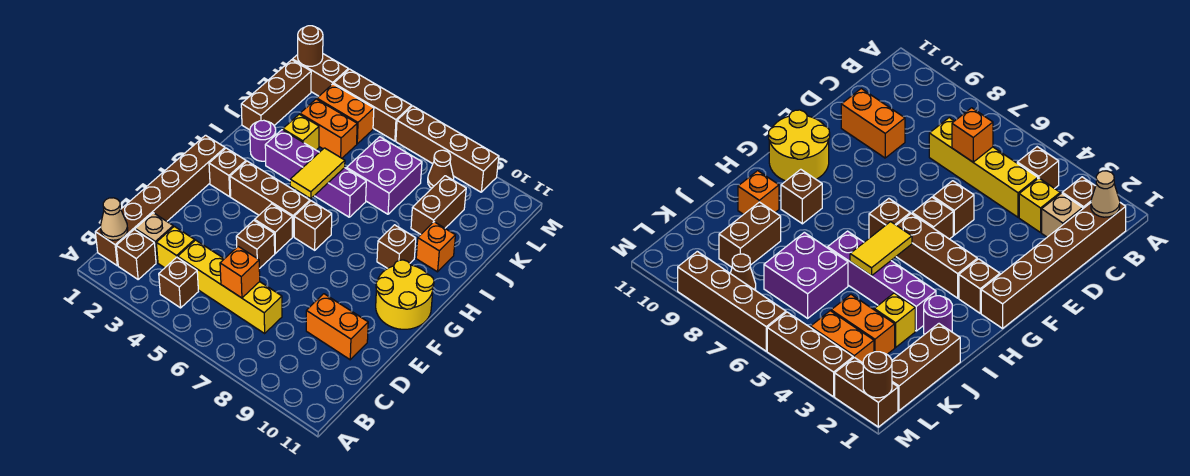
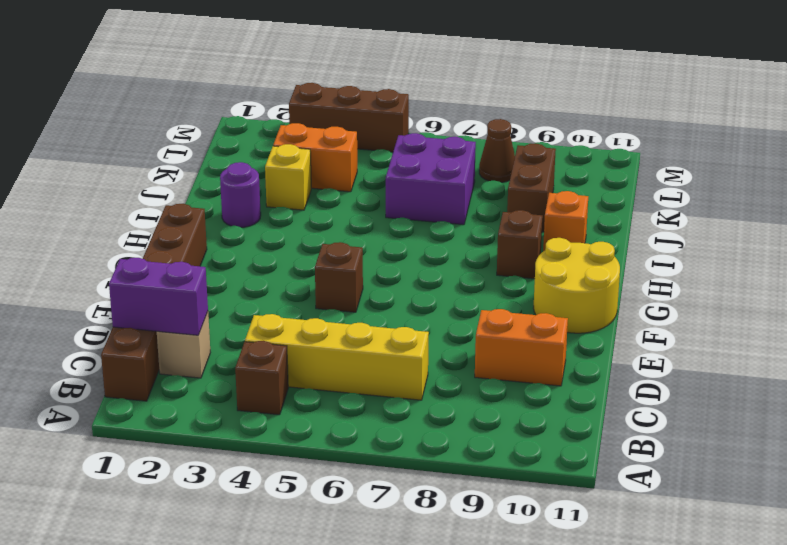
purple 1x2 brick [109,258,208,335] -> none
none -> brown 1x1 brick [116,229,156,279]
none -> yellow 1x1 brick [156,226,195,268]
none -> brown 1x1 brick [236,220,275,269]
none -> brown 1x1 brick [209,148,246,197]

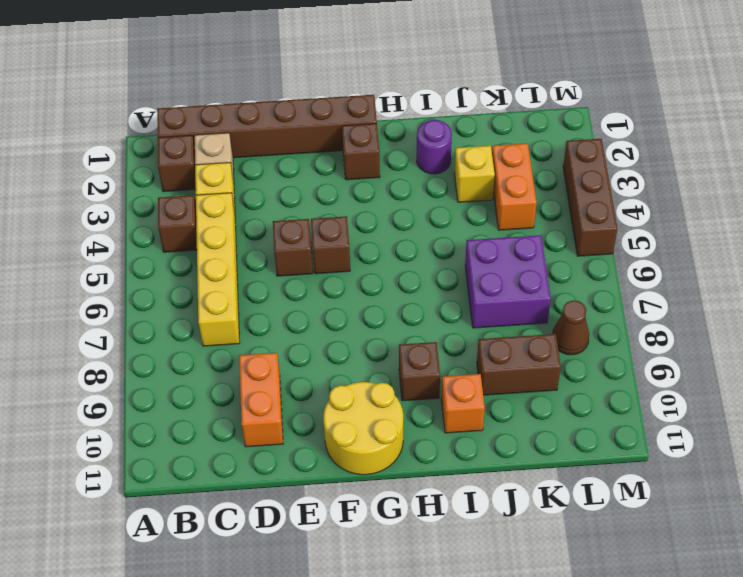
none -> brown 1x3 brick [230,161,310,237]
none -> brown 1x1 brick [294,201,332,250]
none -> purple 1x4 brick [265,130,366,217]
none -> brown 1x3 brick [241,60,311,130]

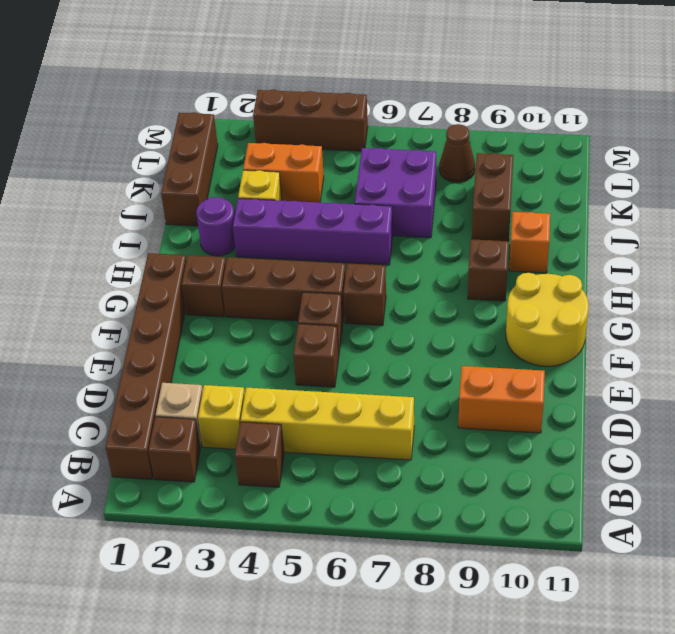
none -> orange 1x2 brick [317,84,374,144]
none -> brown 1x2 brick [292,54,348,96]
none -> brown 1x4 brick [396,106,499,192]
none -> tan 1x1 cone [101,198,128,240]

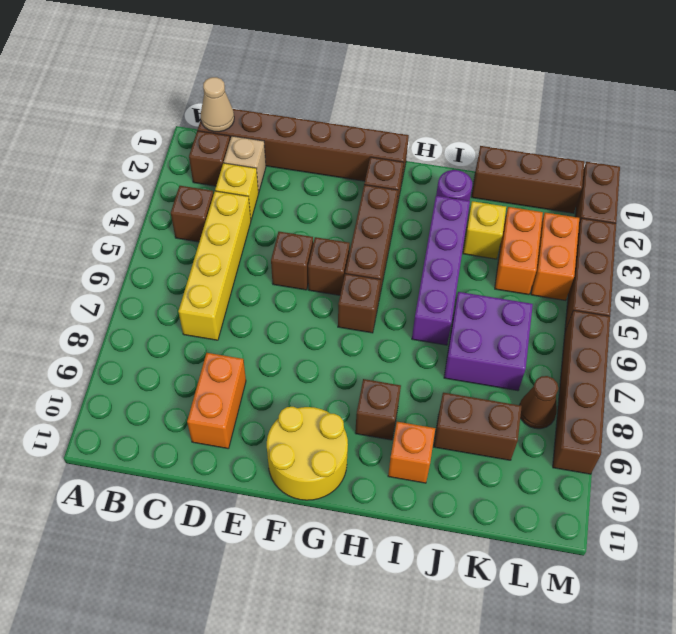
none -> orange 1x1 brick [220,247,260,298]
none -> yellow 1x2 tile [290,148,345,199]
none -> brown 1x1 round brick [298,26,323,66]

